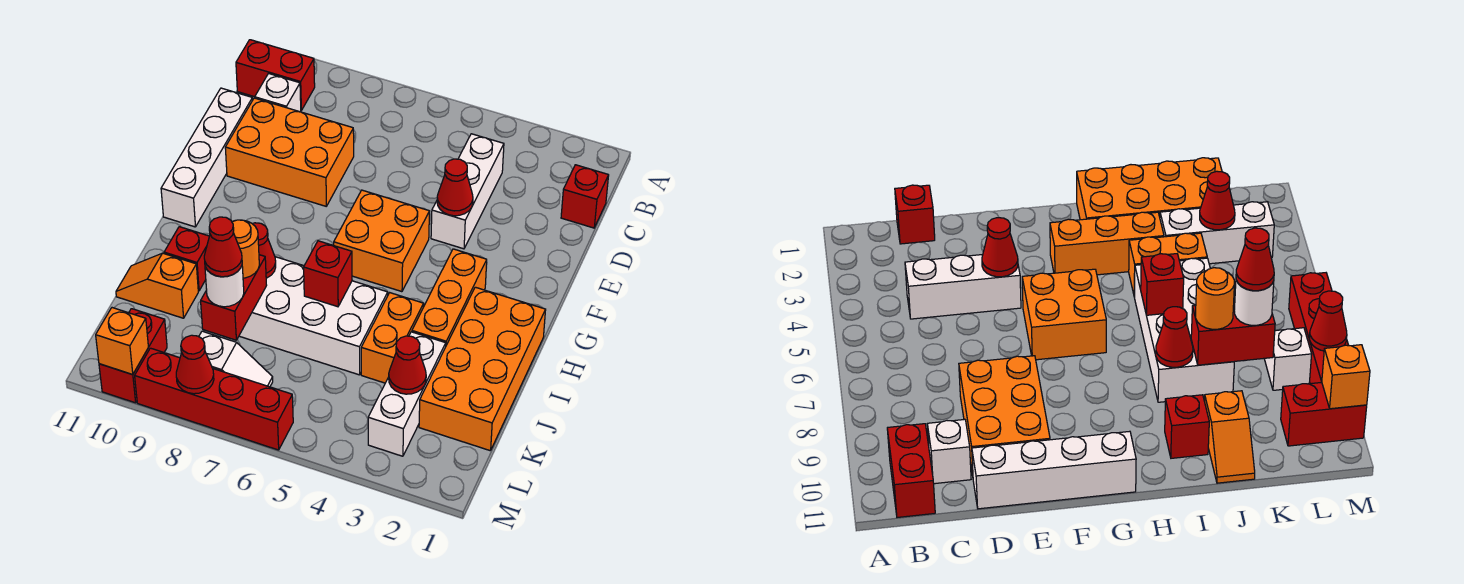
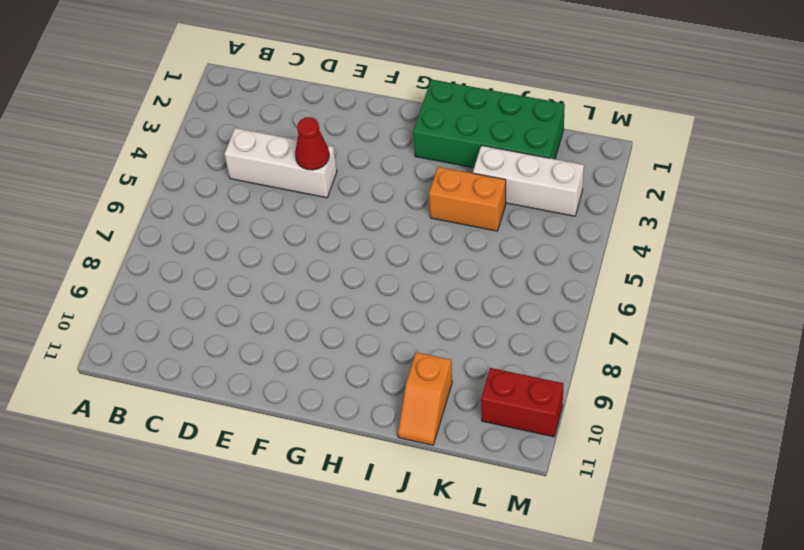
green 2x4 brick [413,79,565,168] -> orange 2x4 brick [419,287,546,451]
none -> red 1x2 brick [236,40,315,110]
none -> red 1x1 brick [561,165,609,228]
none -> white 1x1 brick [255,74,301,112]

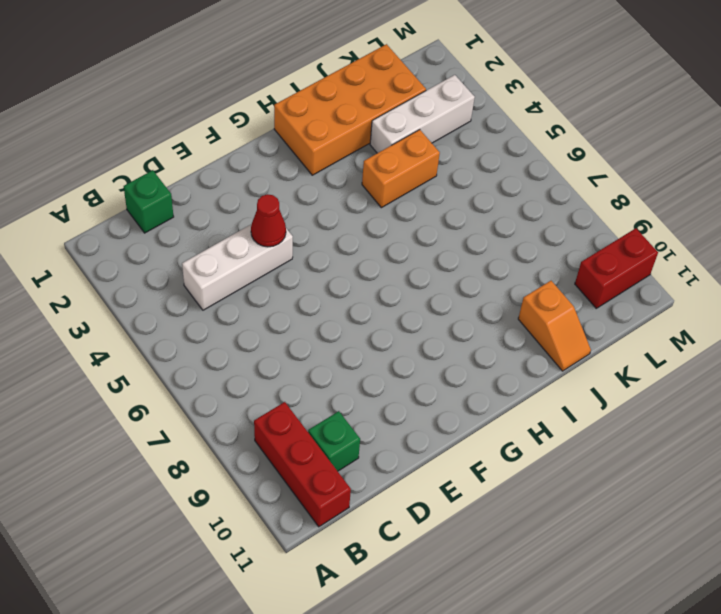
red 1x3 brick [254,402,351,527] -> red 1x2 brick [236,40,315,110]
green 1x1 brick [124,170,174,233] -> red 1x1 brick [561,165,609,228]
green 1x1 brick [308,411,360,471] -> white 1x1 brick [255,74,301,112]
none -> orange 2x3 brick [225,98,354,206]
none -> white 1x4 brick [161,88,253,227]
none -> orange 2x2 brick [334,190,430,292]

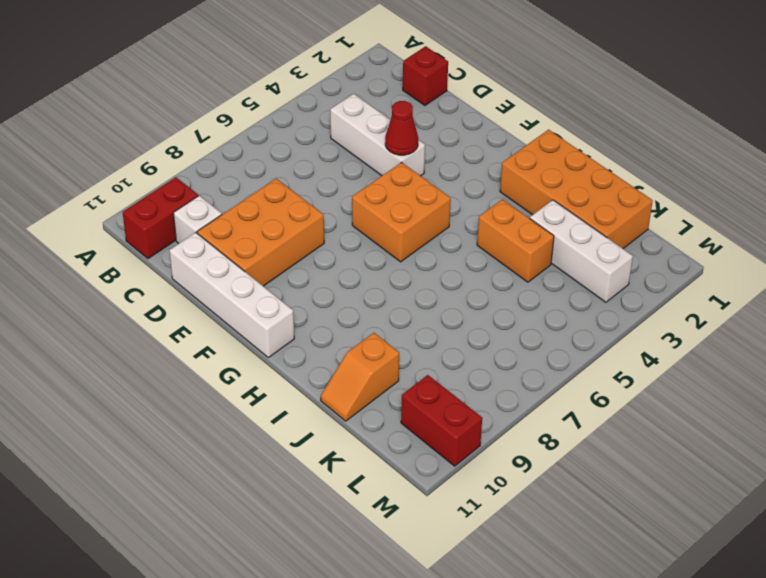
none -> orange 1x3 brick [412,249,487,345]
none -> white 2x4 brick [239,257,388,375]
none -> red 1x1 brick [164,227,209,291]

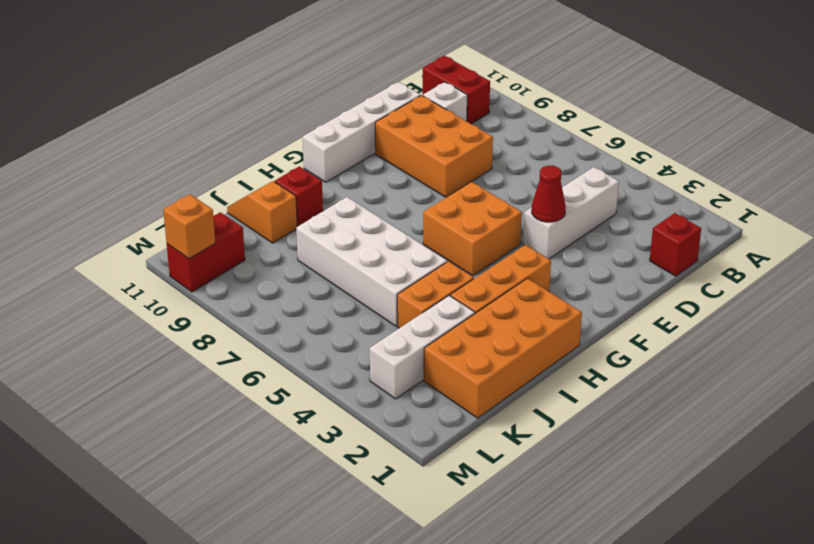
none -> white 1x2 slope [199,331,273,387]
none -> red 1x4 brick [135,348,293,450]
none -> red 1x1 brick [304,241,352,307]

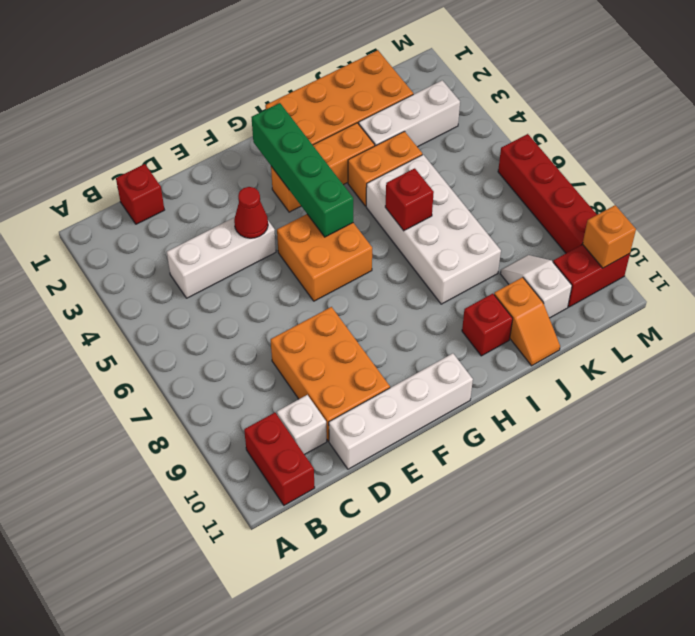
green 1x4 brick [251,103,353,237] -> none
white 1x2 slope [500,255,572,318] -> white 1x2 slope moved to [199,331,273,387]
none -> red 1x1 cone [253,223,276,278]
none -> red 1x2 brick [201,255,267,340]
none -> red 1x1 cone [389,336,426,394]

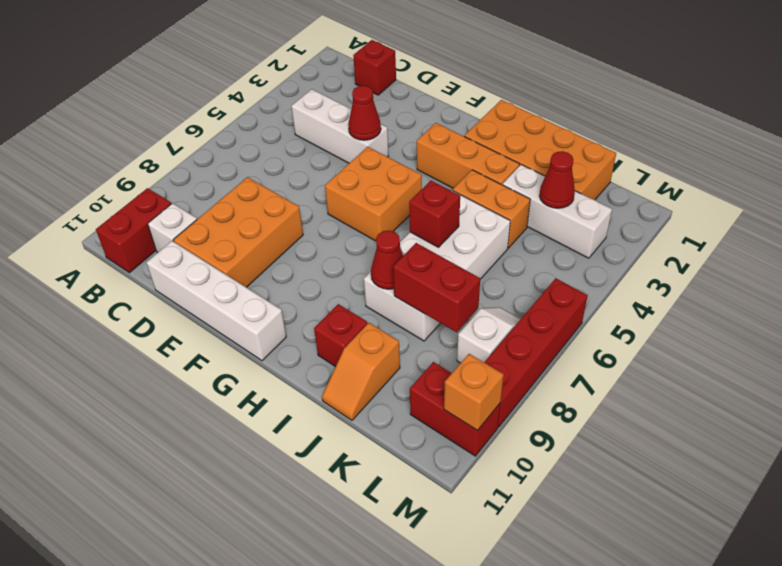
none -> red 1x1 cone [176,335,214,394]
none -> orange 1x1 round brick [232,220,259,278]
none -> white 1x1 round brick [205,266,244,307]

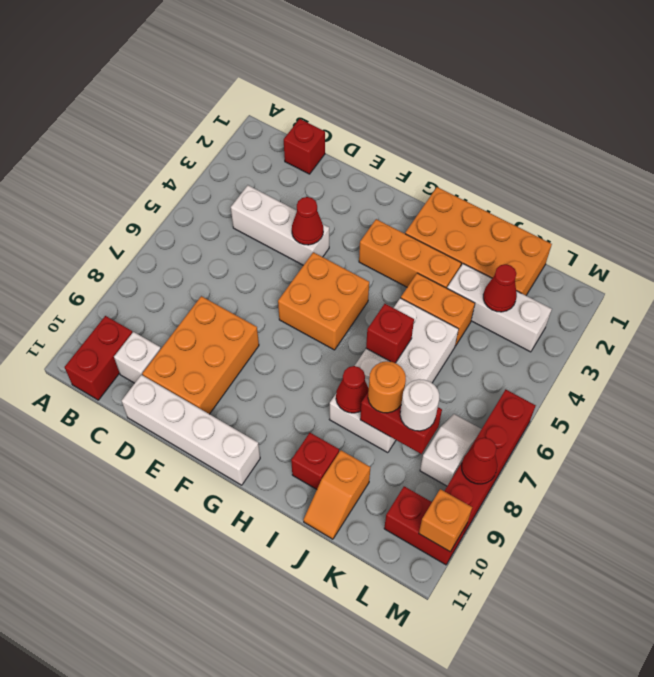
none -> red 1x1 cone [204,217,242,277]

